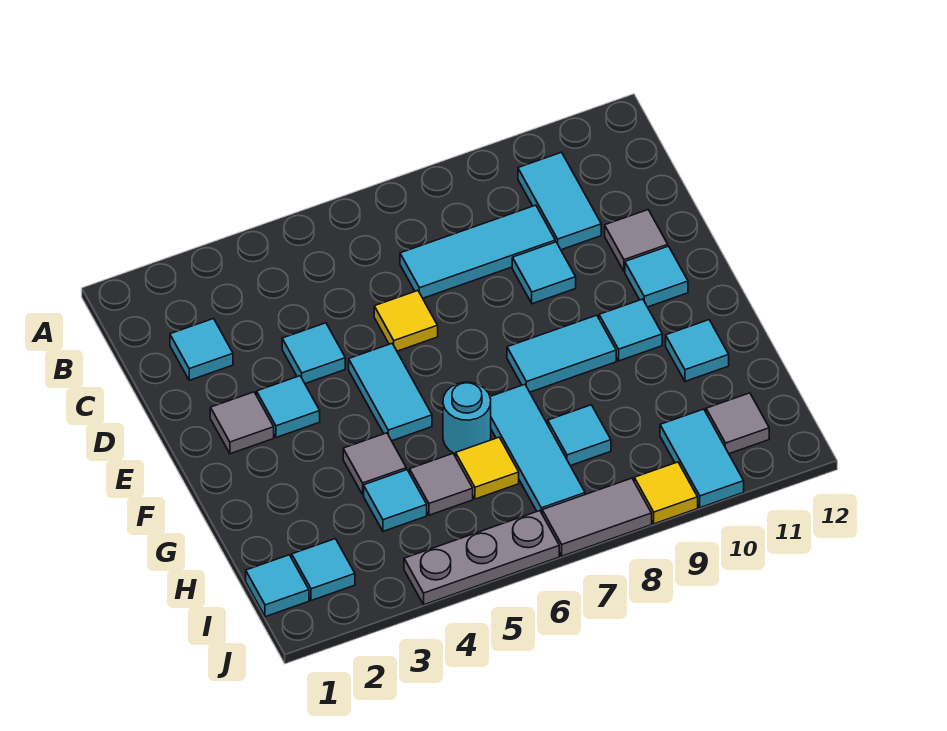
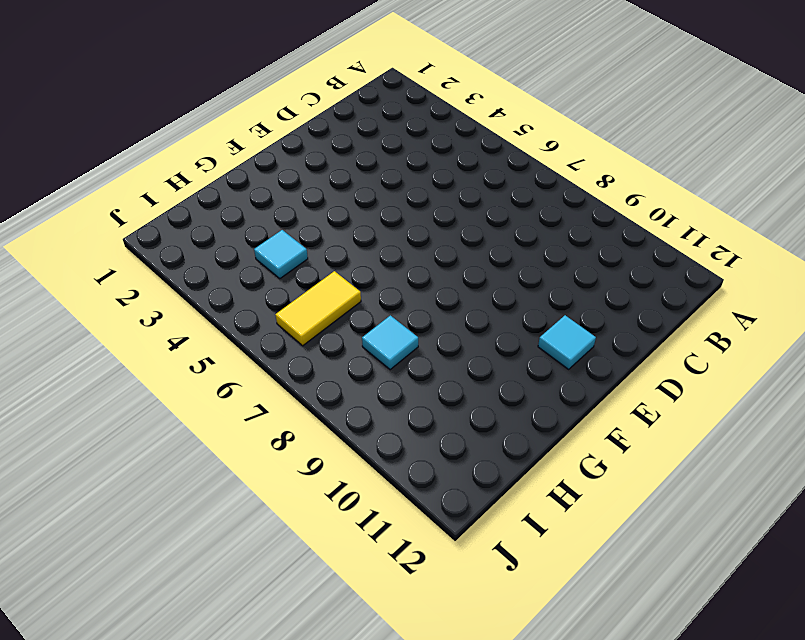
yellow 1x2 tile [275,271,361,346] -> yellow 1x1 tile [456,437,519,499]
none -> cyan 1x2 tile [518,152,601,250]
none -> cyan 1x1 tile [170,319,233,380]
none -> cyan 1x3 tile [400,205,555,298]

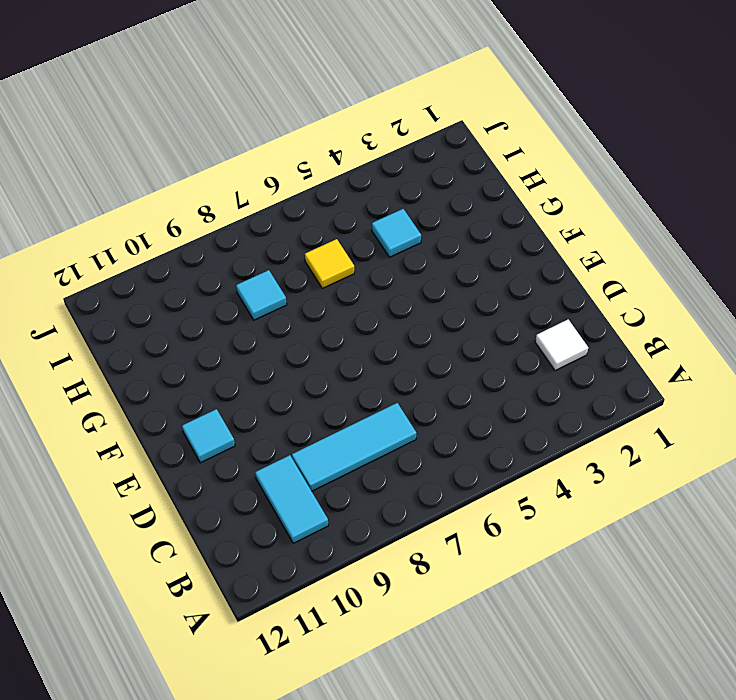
white 1x1 tile [535,319,588,371] -> cyan 1x1 tile [170,319,233,380]
none -> cyan 1x1 tile [282,323,345,384]
none -> yellow 1x1 tile [374,291,438,351]
none -> cyan 1x1 tile [512,242,576,304]

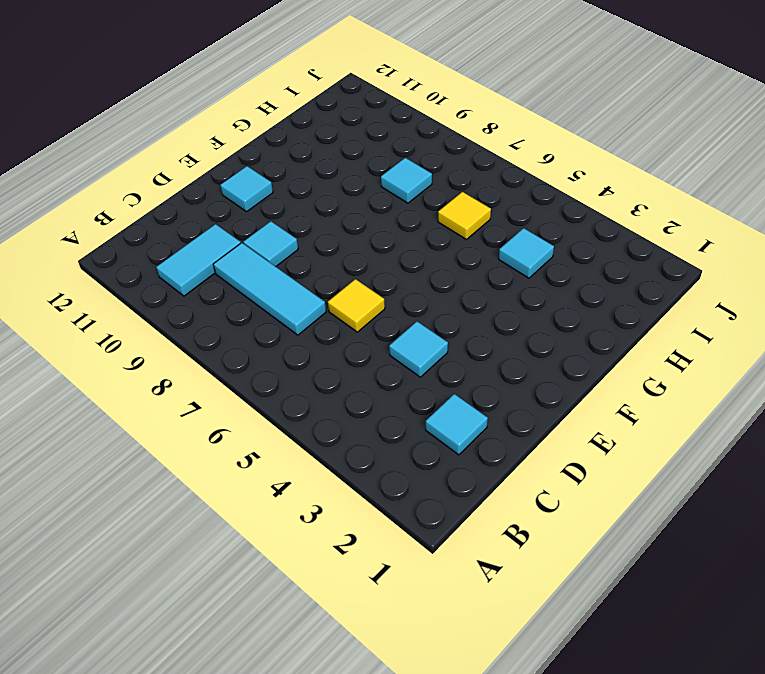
none -> grey 1x1 tile [605,210,668,271]
none -> grey 1x1 tile [210,392,274,454]
none -> cyan 1x1 tile [257,376,320,438]

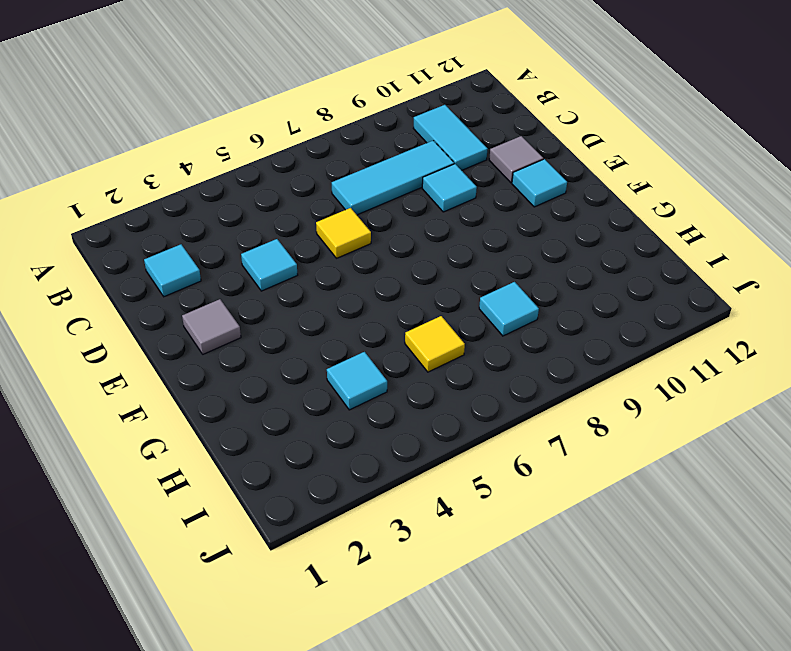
none -> cyan 1x1 tile [257,376,320,438]
none -> cyan 1x2 tile [349,344,432,441]
none -> cyan 1x2 tile [507,315,616,392]

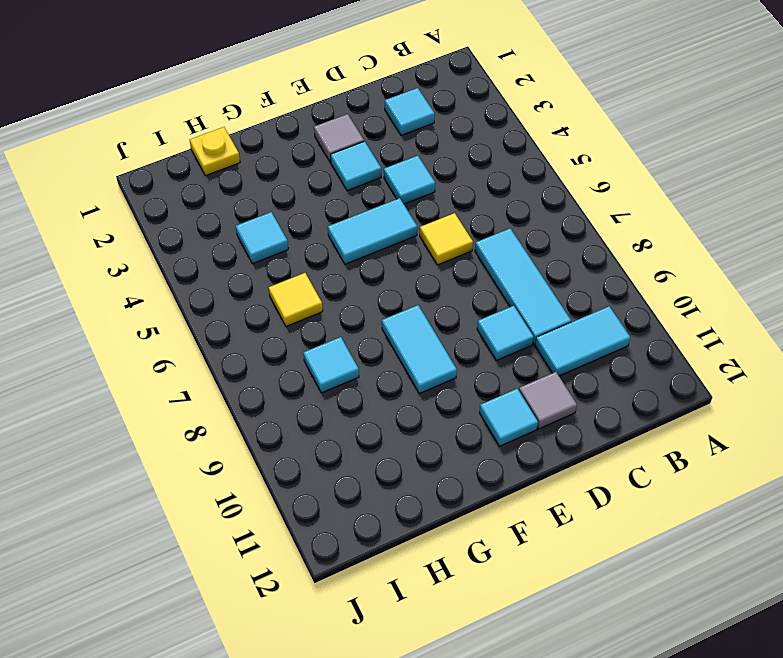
yellow 1x1 plate [190,127,240,176] -> none
none -> cyan 1x1 tile [599,299,662,361]
none -> grey 1x1 tile [343,433,406,495]
none -> cyan 1x1 round brick [443,382,491,454]

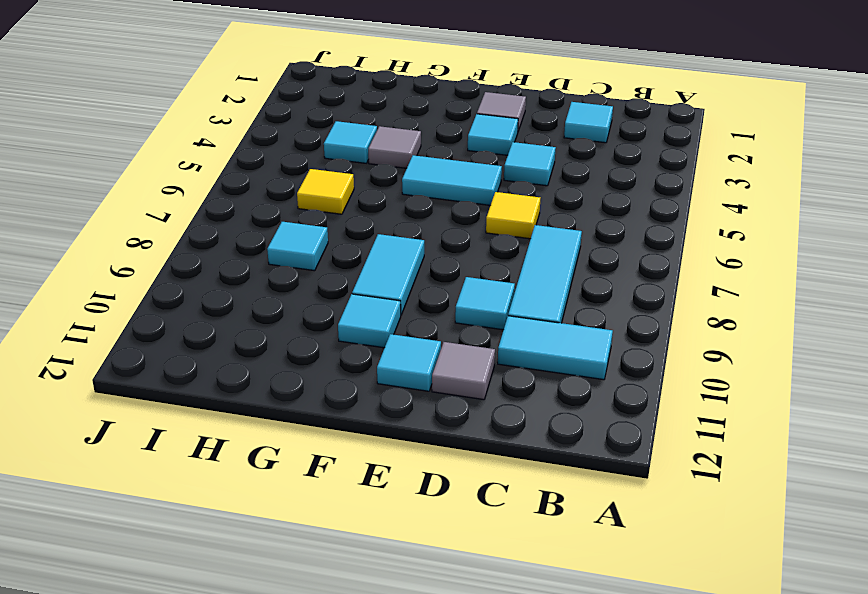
none -> cyan 1x1 round brick [443,382,491,454]
none -> cyan 1x3 tile [490,384,585,513]
none -> cyan 1x1 tile [666,320,729,381]

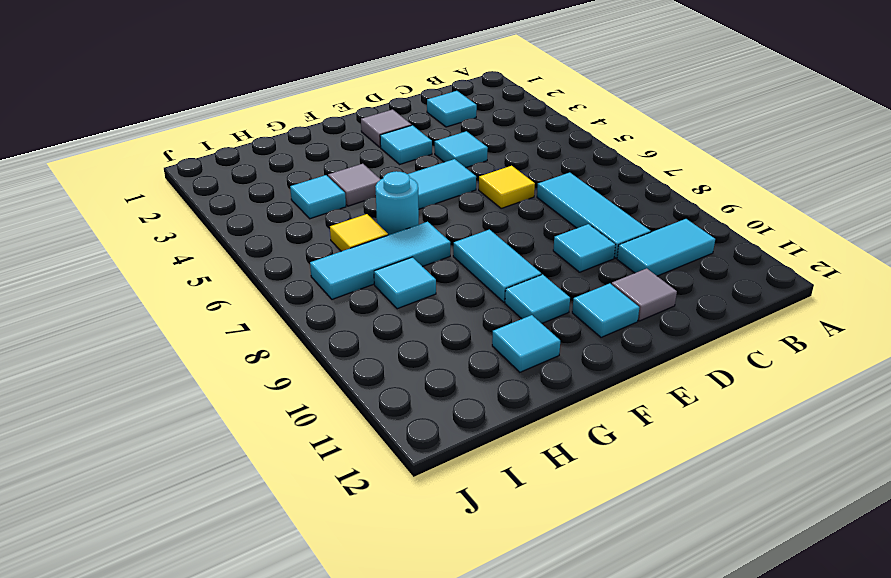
none -> grey 1x1 tile [410,453,473,515]
none -> cyan 1x1 tile [246,555,309,617]
none -> cyan 1x1 tile [292,539,355,601]

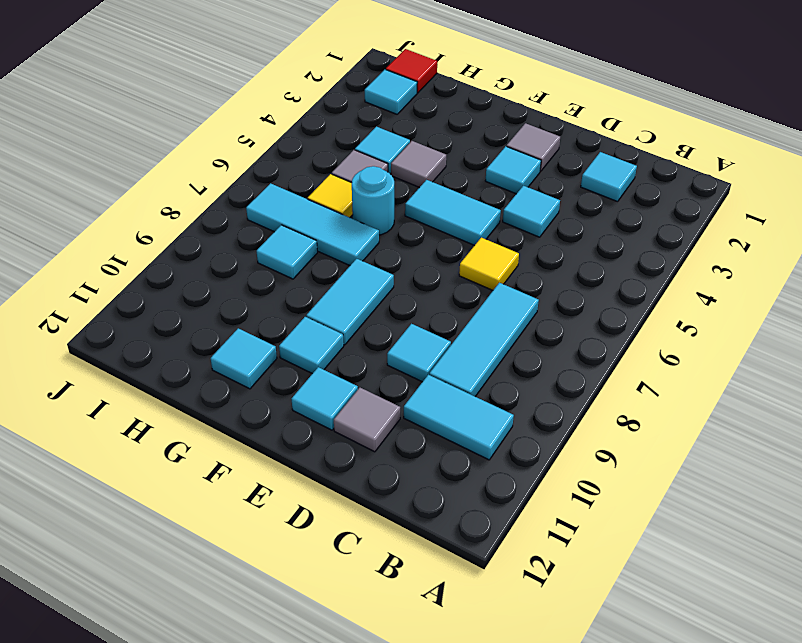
red 1x1 tile [386,49,437,93] -> cyan 1x1 tile [246,555,309,617]
none -> cyan 1x2 tile [660,409,744,508]
none -> grey 1x1 tile [706,393,769,454]
none -> grey 1x3 plate [404,511,559,605]

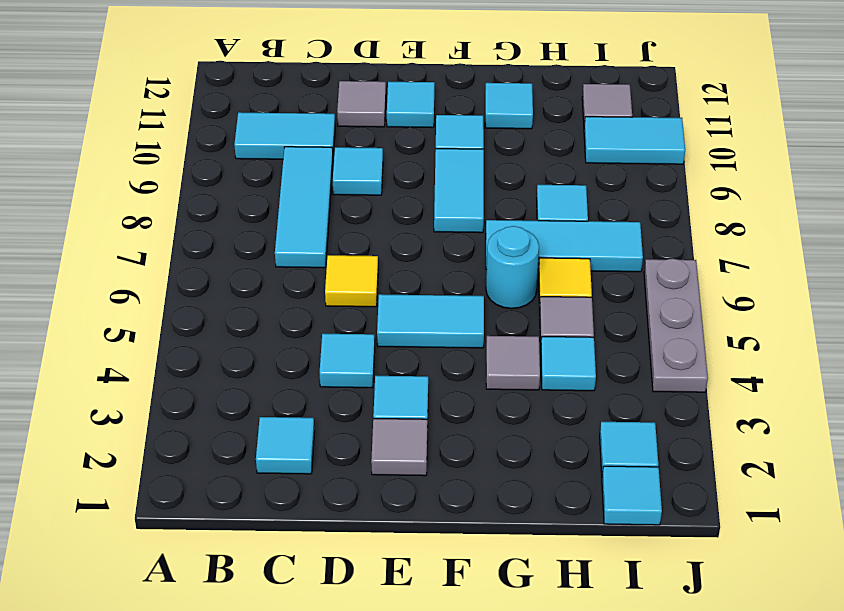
none -> grey 1x2 tile [542,478,652,556]
none -> yellow 1x1 tile [634,462,698,524]

